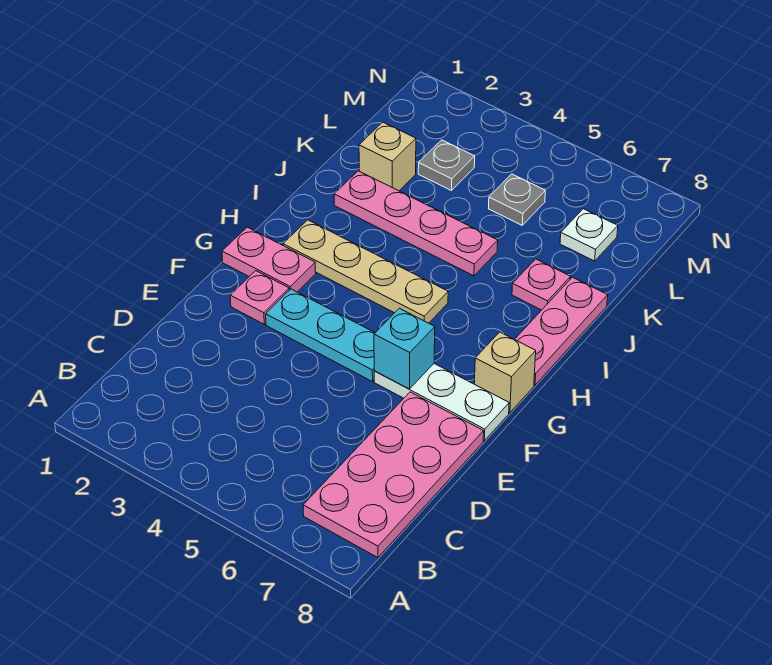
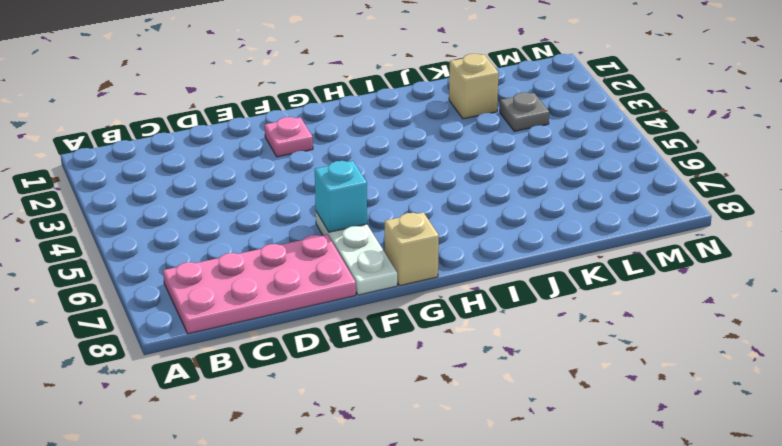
none -> cyan 1x3 plate [266,289,375,382]
none -> pink 1x2 plate [222,227,316,292]
none -> tan 1x4 plate [283,220,448,323]

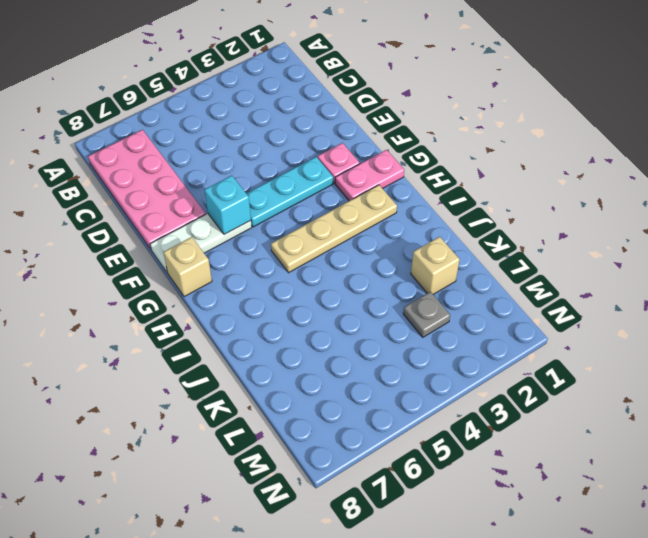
none -> pink 1x3 plate [515,277,608,385]
none -> pink 1x4 plate [334,171,498,276]
none -> pink 1x1 plate [512,259,571,310]

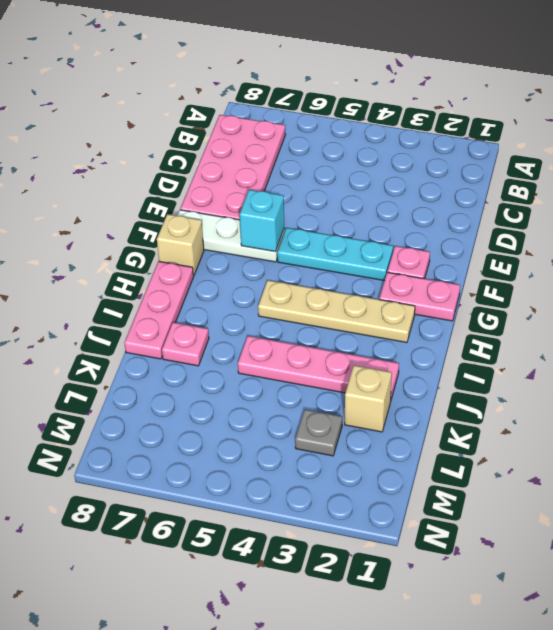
none -> grey 1x1 plate [489,174,545,225]
none -> white 1x1 plate [560,209,618,261]

